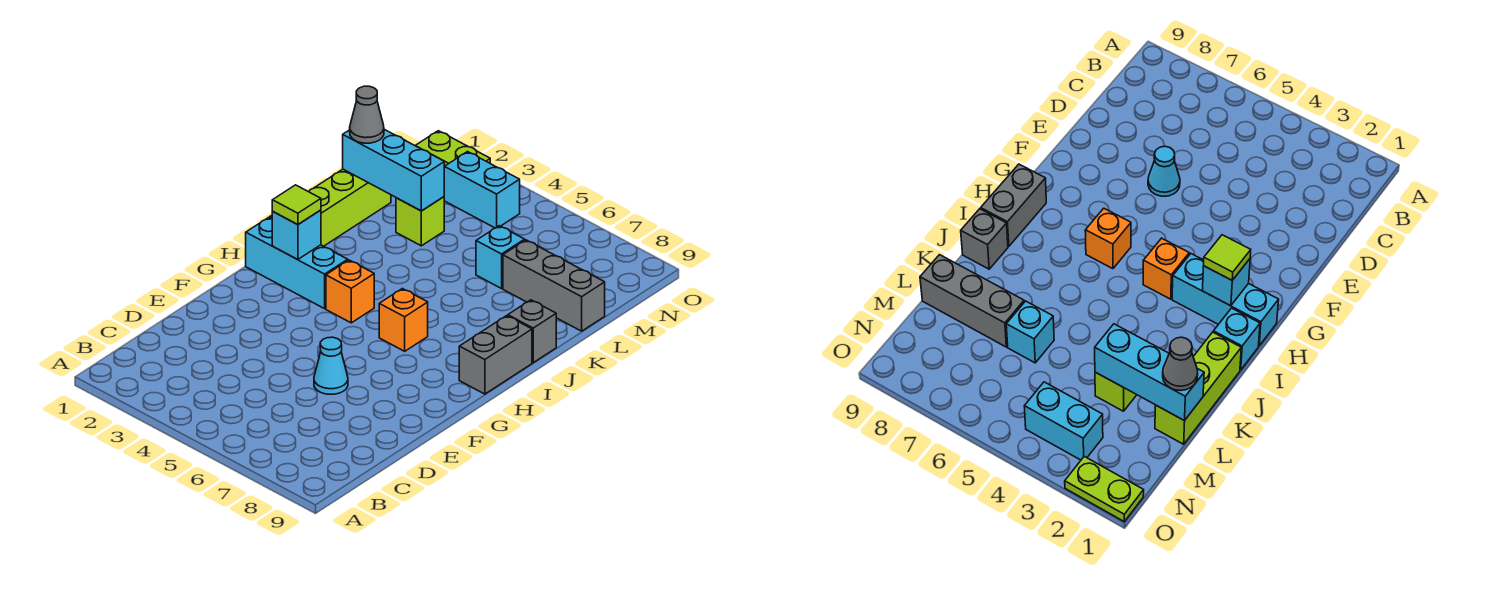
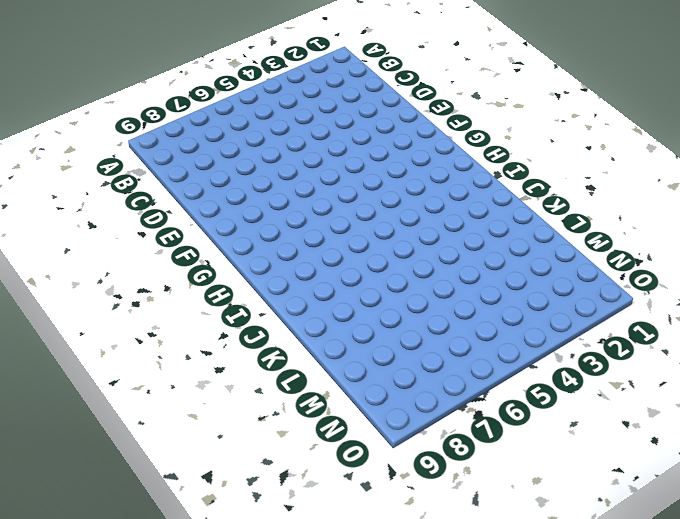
none -> cyan 1x1 cone [314,337,348,394]
none -> cyan 1x3 brick [246,217,348,309]
none -> orange 1x1 brick [326,260,374,323]

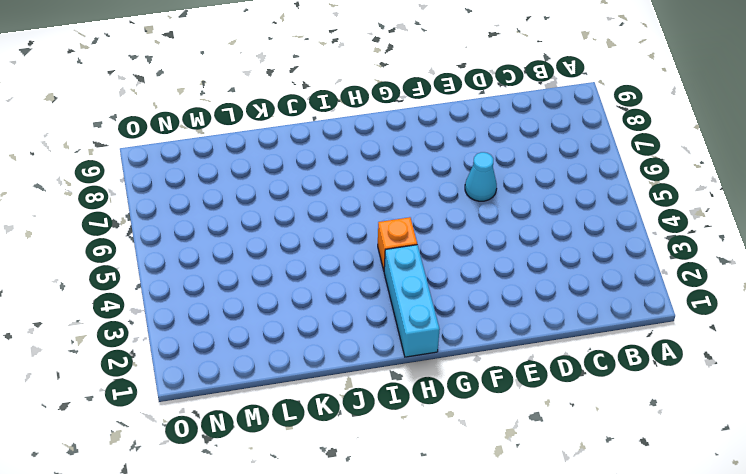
none -> orange 1x1 brick [379,289,428,351]
none -> grey 1x2 brick [459,316,532,394]
none -> cyan 1x1 brick [1213,308,1260,370]

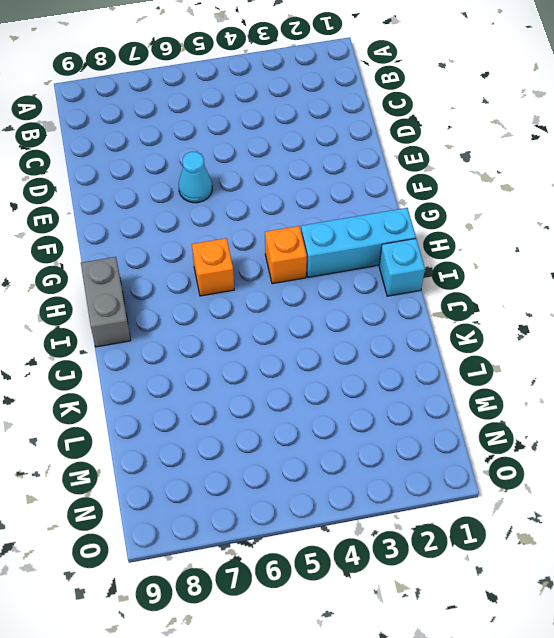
none -> lime 1x3 brick [309,169,391,246]
none -> grey 1x1 brick [508,300,556,363]
none -> lime 1x1 brick [396,197,444,246]

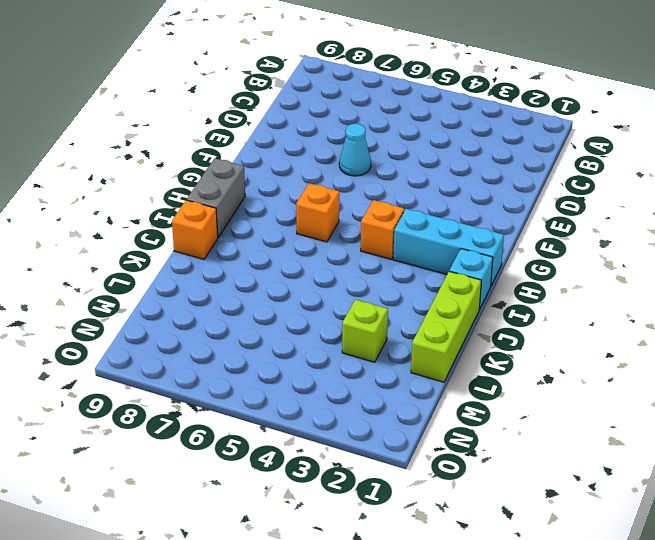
orange 1x1 brick [172,200,218,259] -> grey 1x1 brick [508,300,556,363]
none -> cyan 1x1 brick [476,226,525,289]
none -> grey 1x3 brick [503,240,605,331]
none -> cyan 1x2 brick [444,152,520,228]

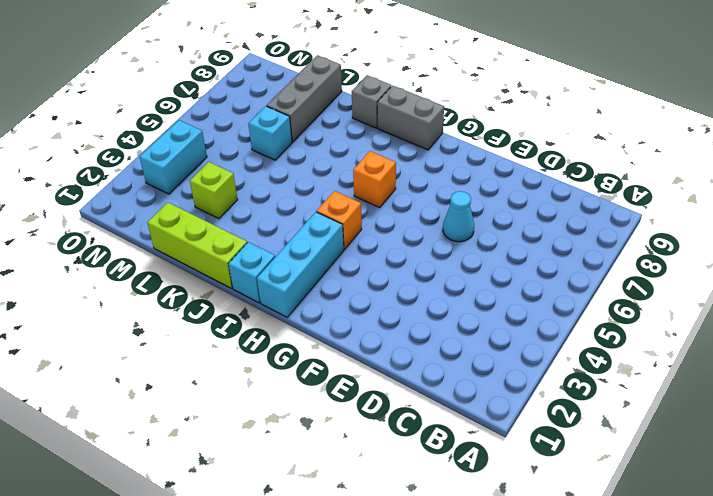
none -> lime 1x2 plate [415,131,490,166]
none -> cyan 1x1 brick [272,210,321,260]
none -> cyan 1x3 brick [343,129,444,211]

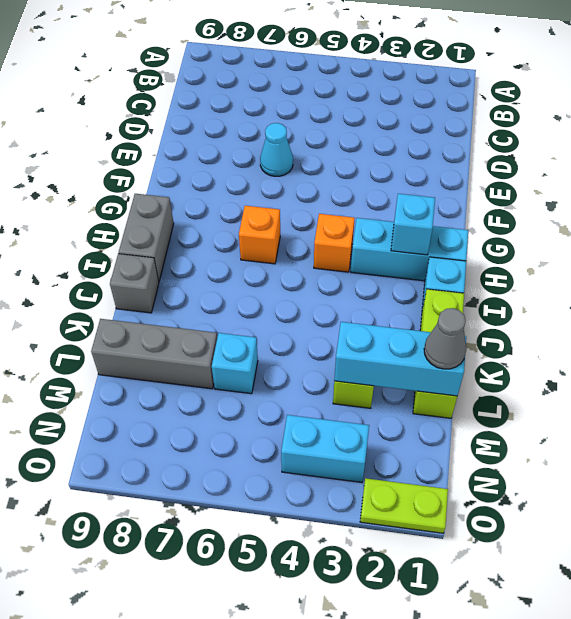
none -> lime 1x1 tile [272,185,321,225]

